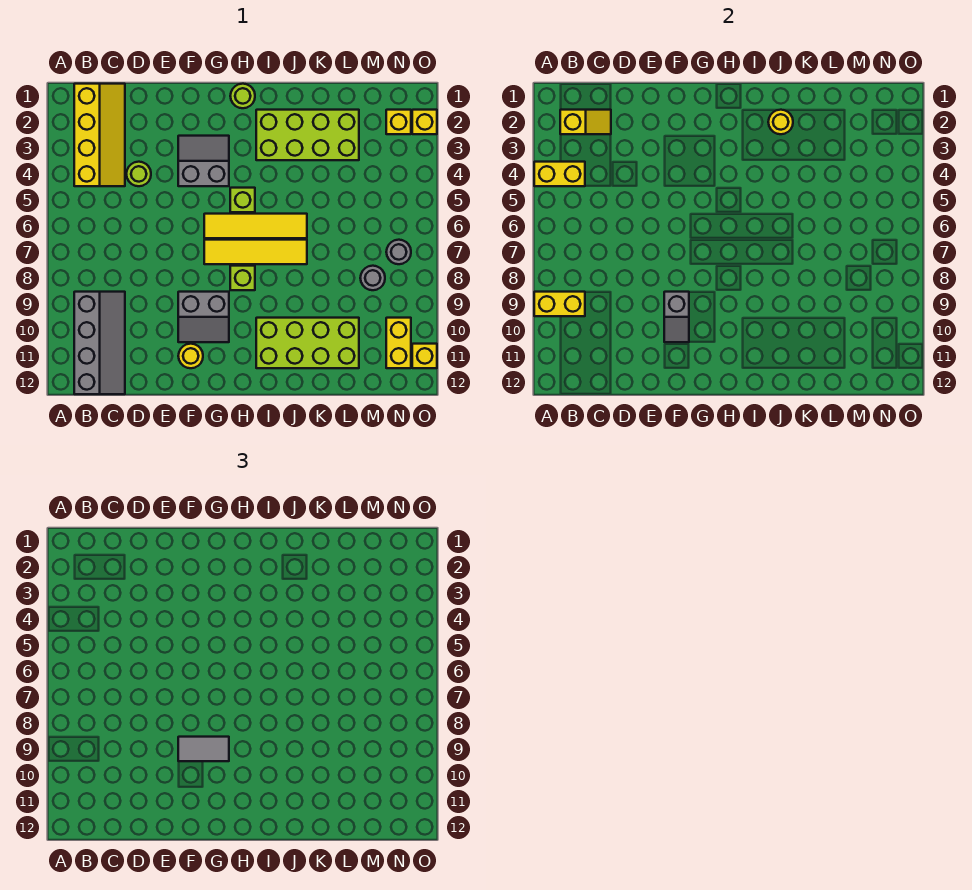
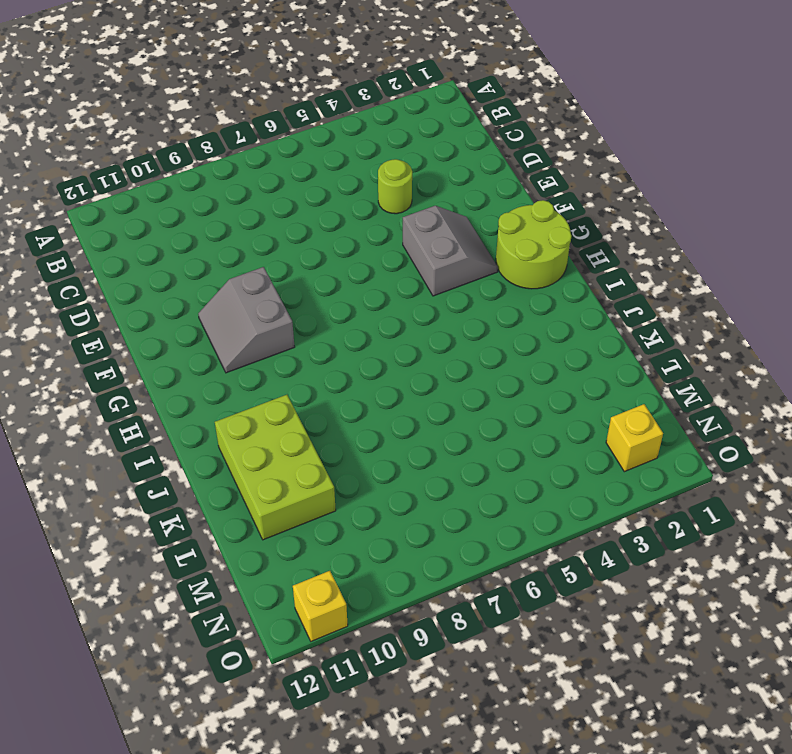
lime 2x2 round brick [496,200,571,289] -> lime 1x1 round brick [230,84,255,108]
lime 2x3 brick [215,395,336,540] -> lime 2x4 brick [256,318,359,368]
none -> yellow 2x4 slope [74,84,125,186]
none -> grey 2x4 slope [74,292,125,394]
none -> yellow 1x1 round brick [178,344,203,368]

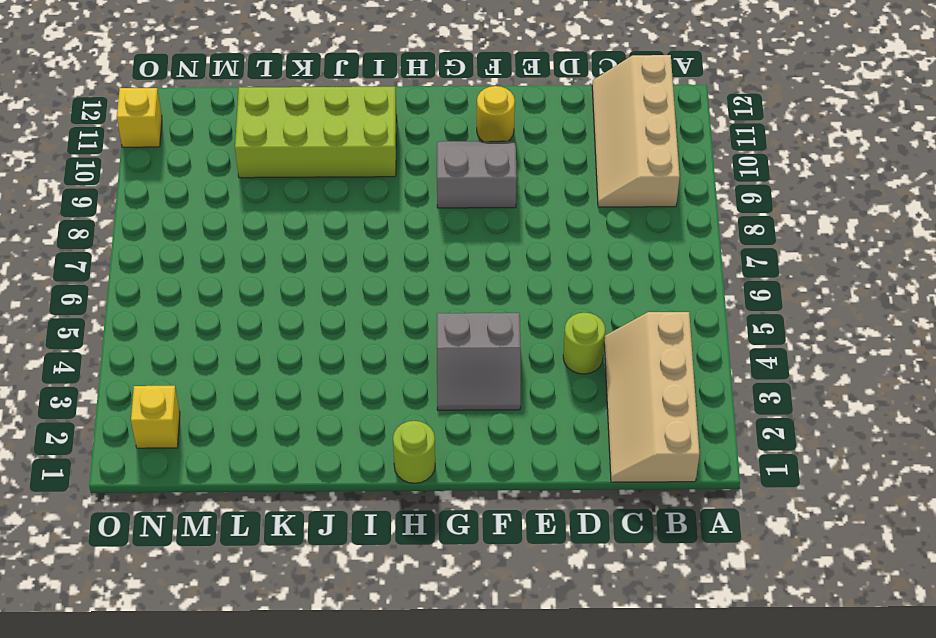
tan 2x4 slope [604,312,700,482] -> yellow 2x4 slope [74,84,125,186]
tan 2x4 slope [592,55,680,207] -> grey 2x4 slope [74,292,125,394]
none -> yellow 1x4 tile [204,214,307,238]
none -> yellow 1x4 tile [204,240,307,264]
none -> lime 1x1 brick [230,188,255,212]

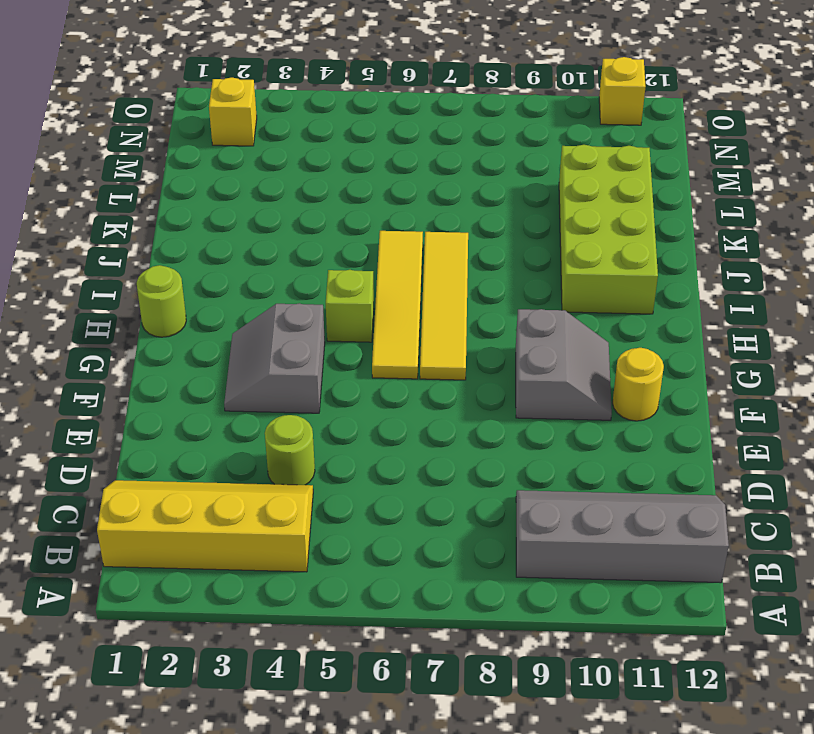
none -> lime 1x1 brick [230,266,255,290]
none -> lime 2x4 brick [256,110,359,160]
none -> grey 1x1 round brick [360,266,385,290]

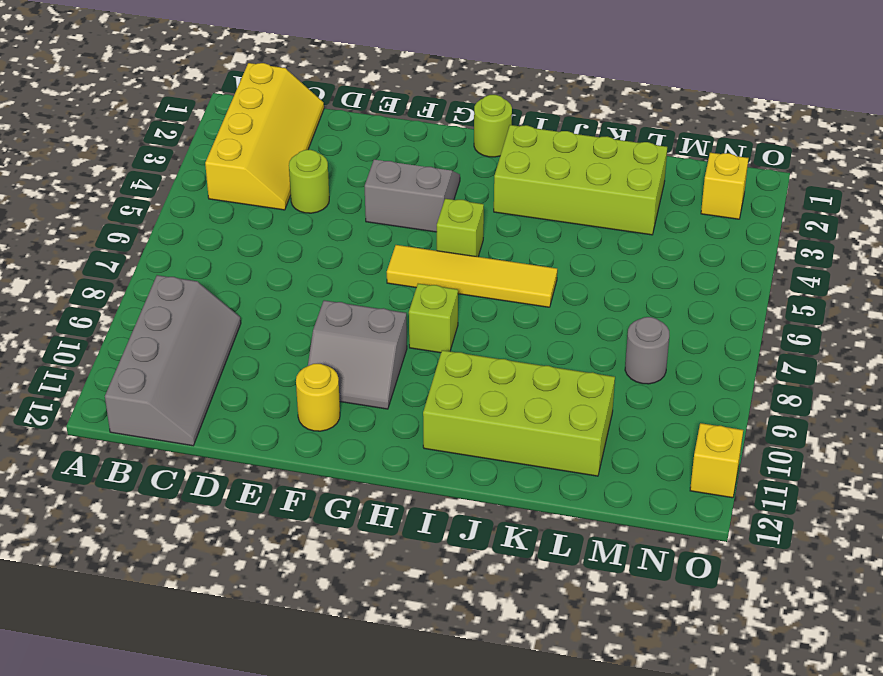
none -> yellow 1x4 tile [204,240,307,264]
none -> grey 1x1 round brick [386,240,411,264]
none -> yellow 1x2 brick [386,318,411,368]

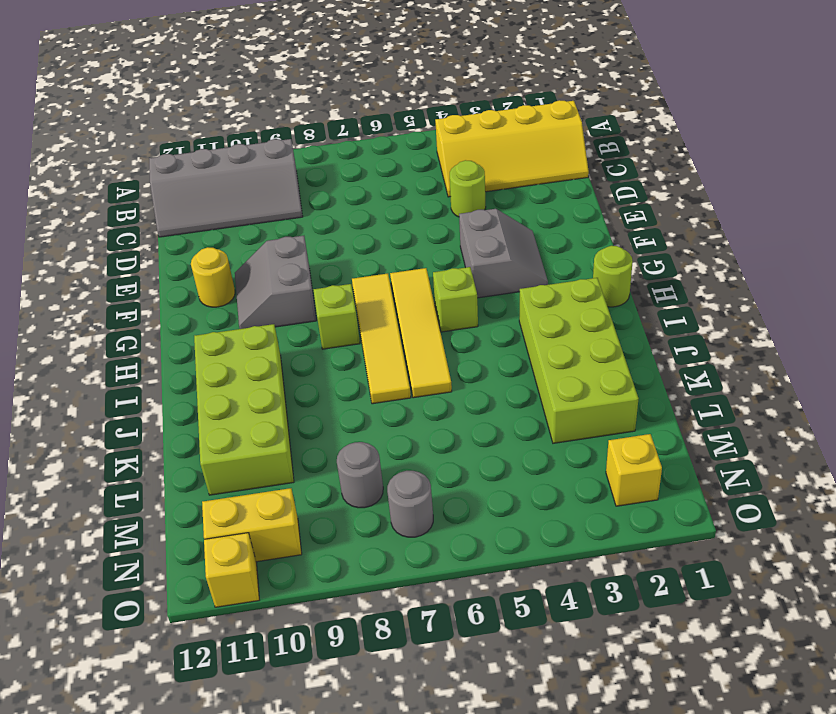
none -> yellow 1x1 brick [412,110,437,134]
none -> yellow 1x2 brick [534,162,585,186]
none -> yellow 1x2 brick [534,292,585,316]

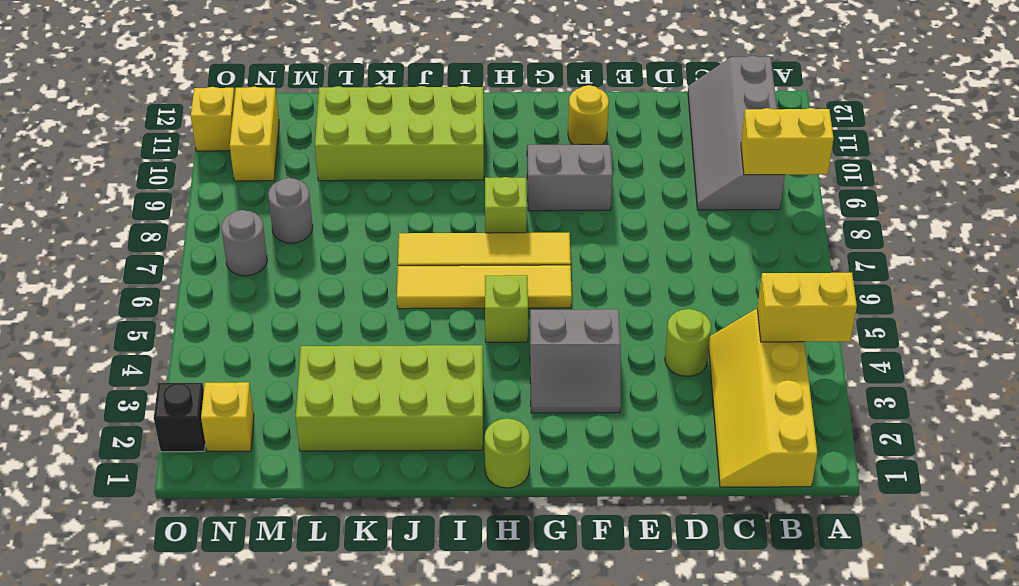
black 1x1 brick [154,383,205,452] -> yellow 1x1 brick [412,110,437,134]
none -> yellow 1x2 slope [560,110,611,134]
none -> grey 1x2 slope [664,292,689,342]
none -> yellow 1x1 round brick [768,110,793,134]

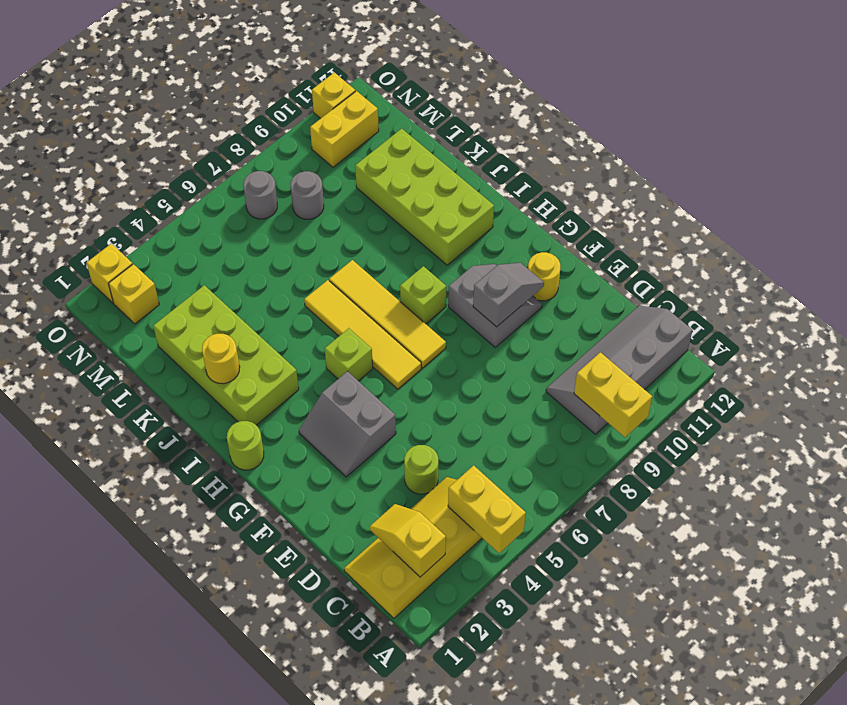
none -> grey 1x2 tile [178,737,229,761]

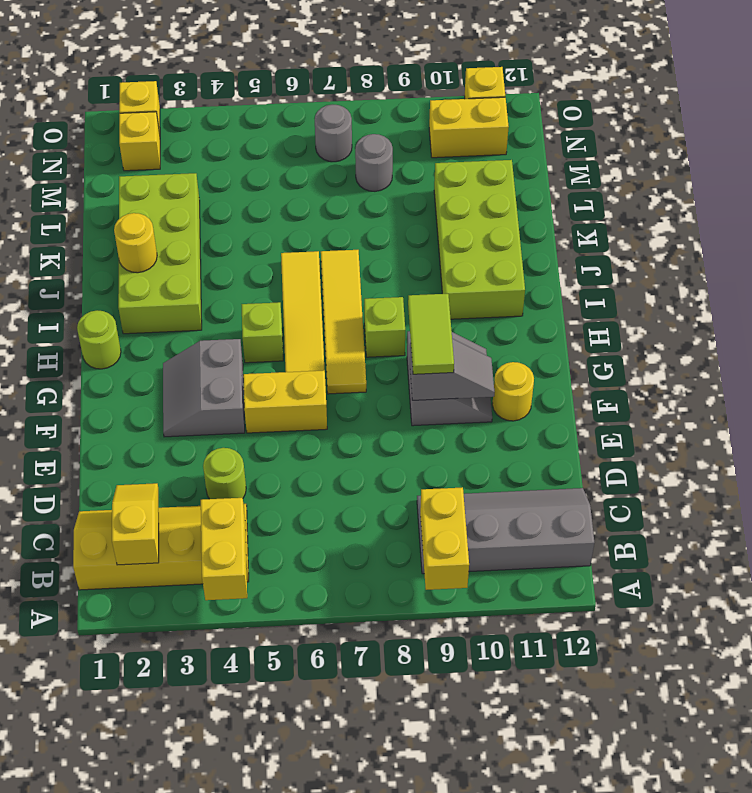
yellow 1x2 brick [243,370,327,433] -> none
lime 1x2 tile [408,294,454,374] -> grey 1x2 tile [178,737,229,761]

